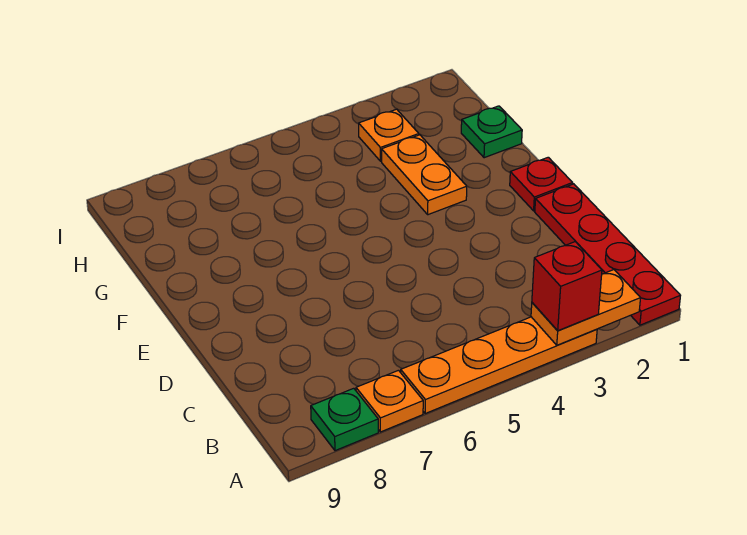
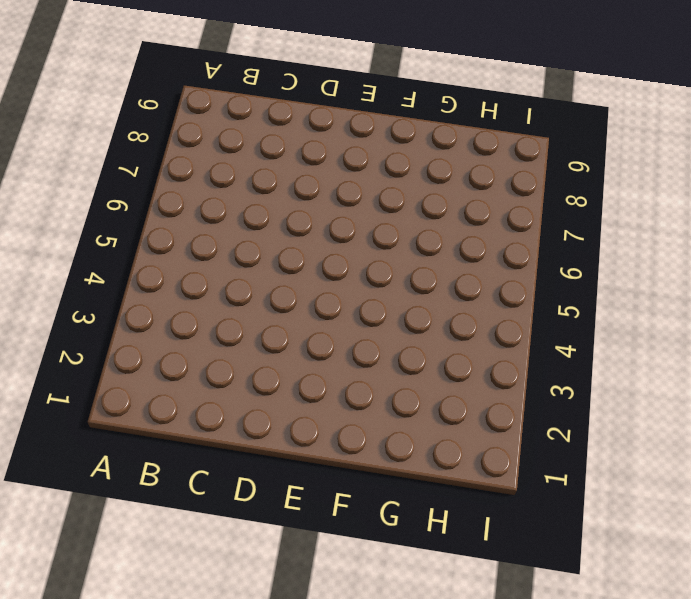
none -> red 1x4 plate [535,184,681,325]
none -> orange 1x4 plate [401,317,597,413]

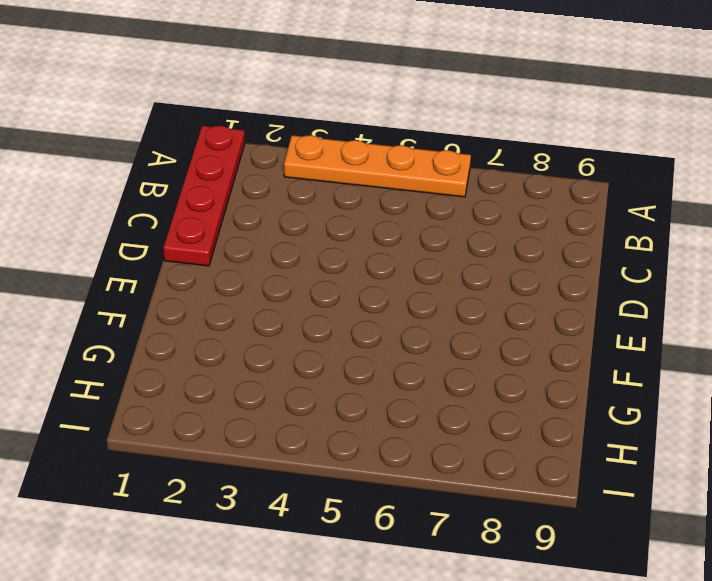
none -> orange 1x1 plate [356,370,423,432]
none -> green 1x1 plate [311,388,378,451]

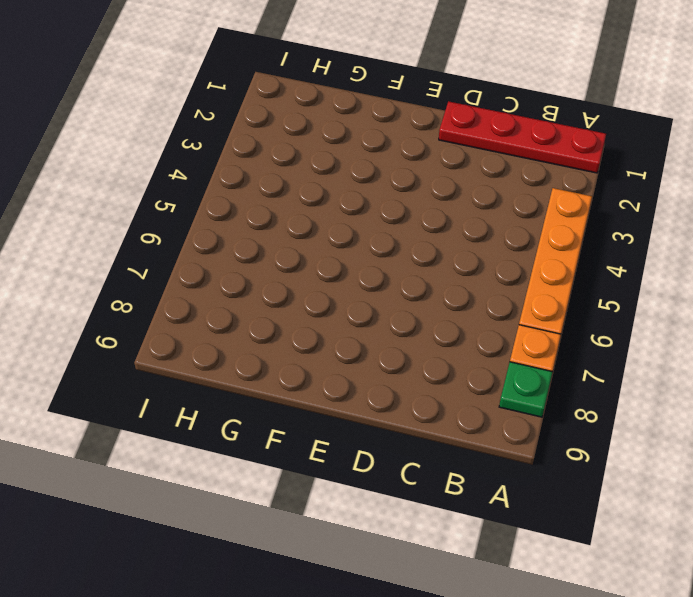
none -> red 1x1 plate [510,157,573,211]
none -> orange 1x2 plate [382,135,467,215]

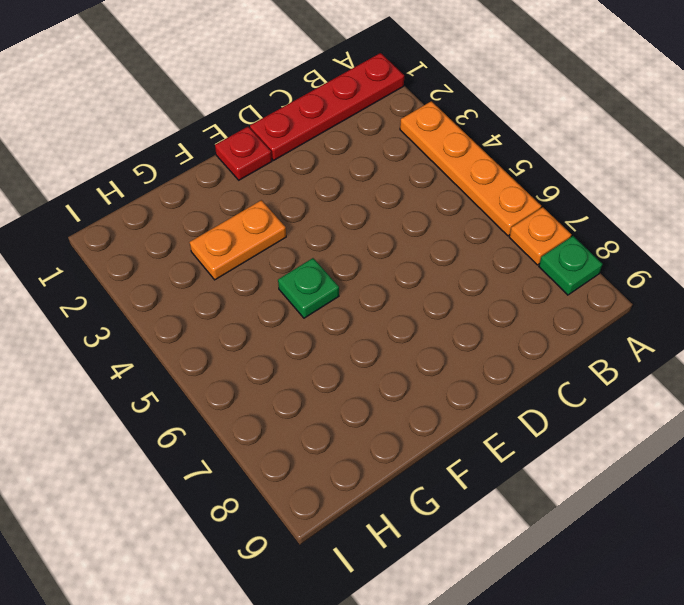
green 1x1 plate [278,258,339,318] -> green 1x1 plate moved to [461,106,522,158]
none -> orange 1x1 plate [359,109,419,161]
none -> orange 1x2 plate [531,270,640,345]

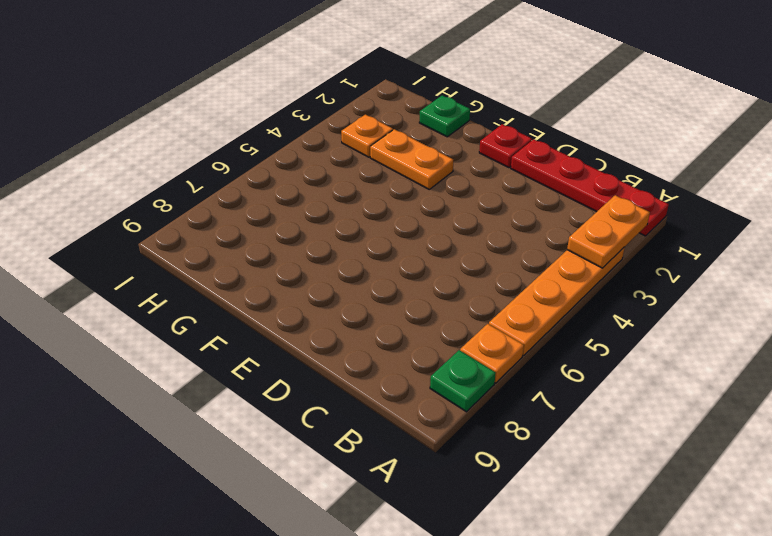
none -> red 1x1 brick [532,242,602,331]

